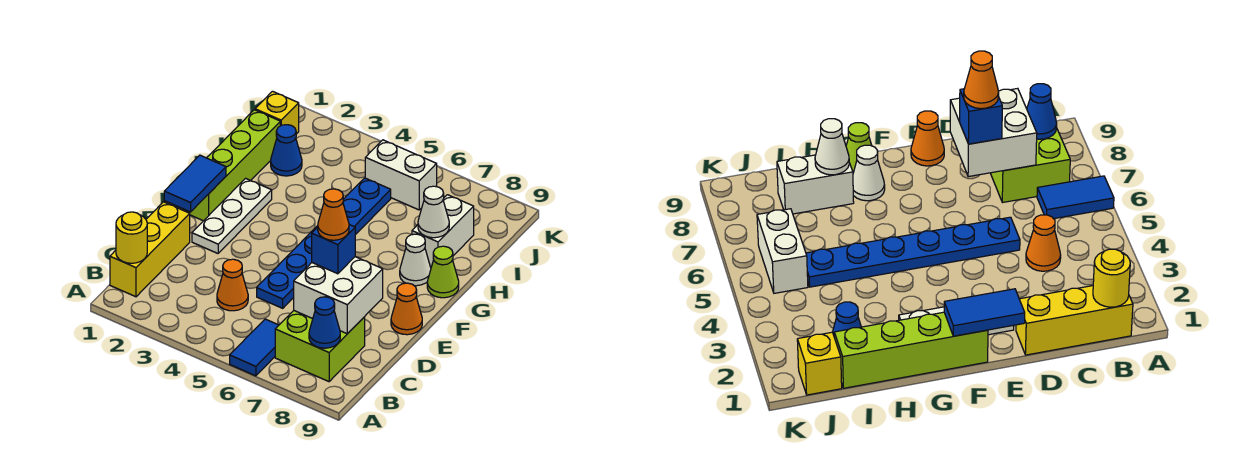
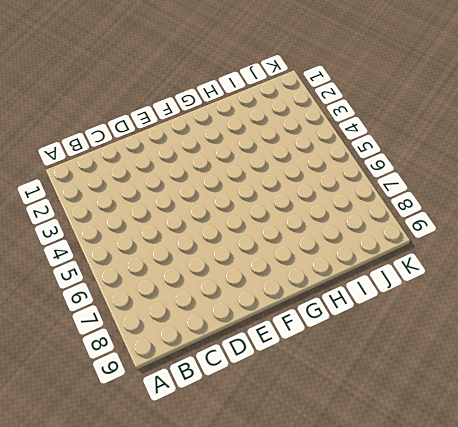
none -> blue 1x2 tile [230,319,279,376]
none -> yellow 1x3 brick [110,202,190,297]
none -> lime 2x2 brick [275,311,365,382]

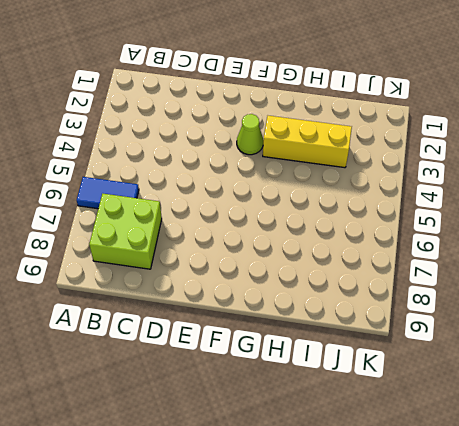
lime 1x1 cone [237,114,263,155] -> lime 1x1 cone moved to [427,246,459,298]
yellow 1x3 brick [263,116,352,168] -> yellow 1x3 brick moved to [110,202,190,297]
none -> orange 1x1 cone [217,259,248,311]
none -> blue 1x6 plate [257,178,391,308]
none -> white 1x3 plate [192,178,272,253]

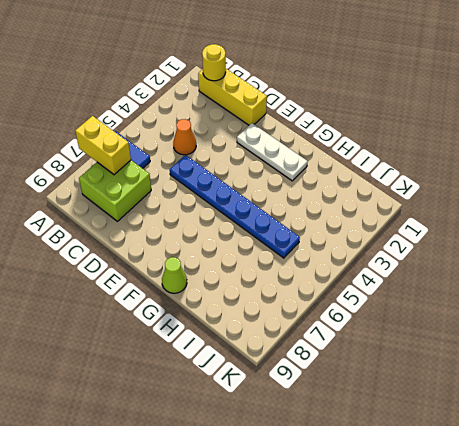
yellow 1x2 brick [75,116,131,175] -> none
none -> orange 1x1 cone [391,283,422,335]
none -> lime 1x4 brick [182,110,280,221]
none -> white 1x1 cone [400,234,431,286]

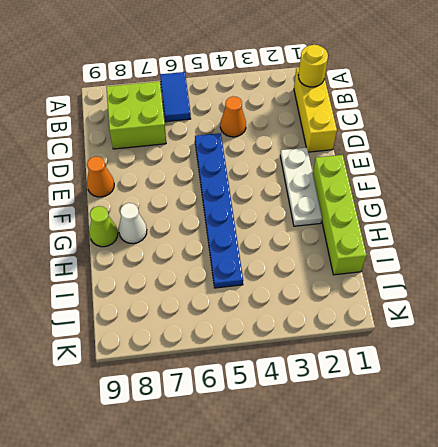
none -> white 1x2 brick [412,195,474,267]
none -> blue 1x1 cone [271,125,302,176]
none -> yellow 1x1 brick [255,91,299,134]

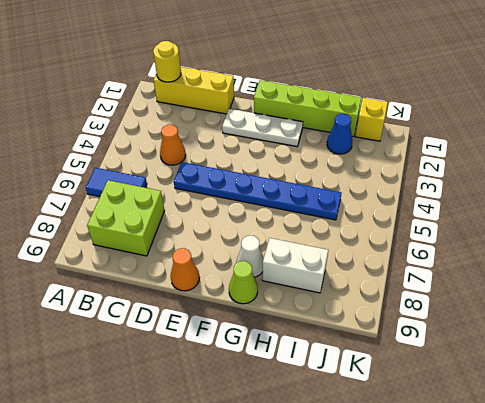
none -> white 1x2 brick [365,140,437,210]
none -> blue 1x1 cone [309,297,340,348]
none -> white 2x2 brick [294,257,383,334]

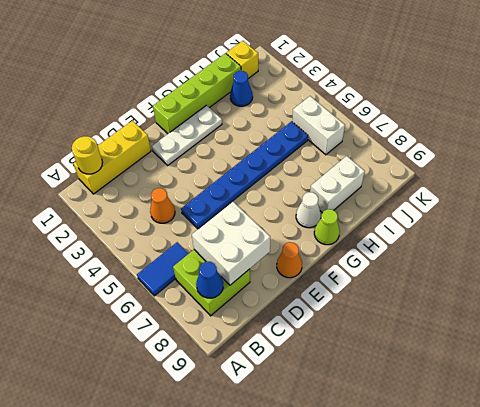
none -> blue 1x2 tile [164,155,226,212]
none -> white 1x1 cone [418,186,449,238]
none -> blue 1x1 brick [312,225,355,274]

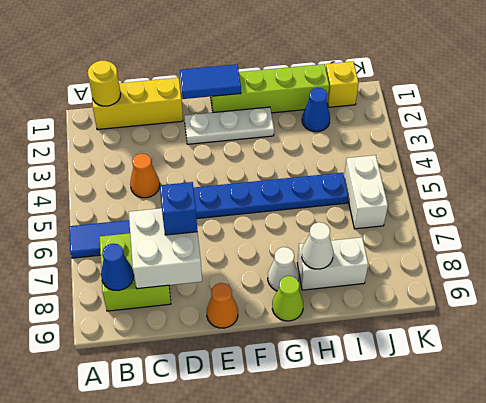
none -> orange 1x1 cone [318,189,349,240]

